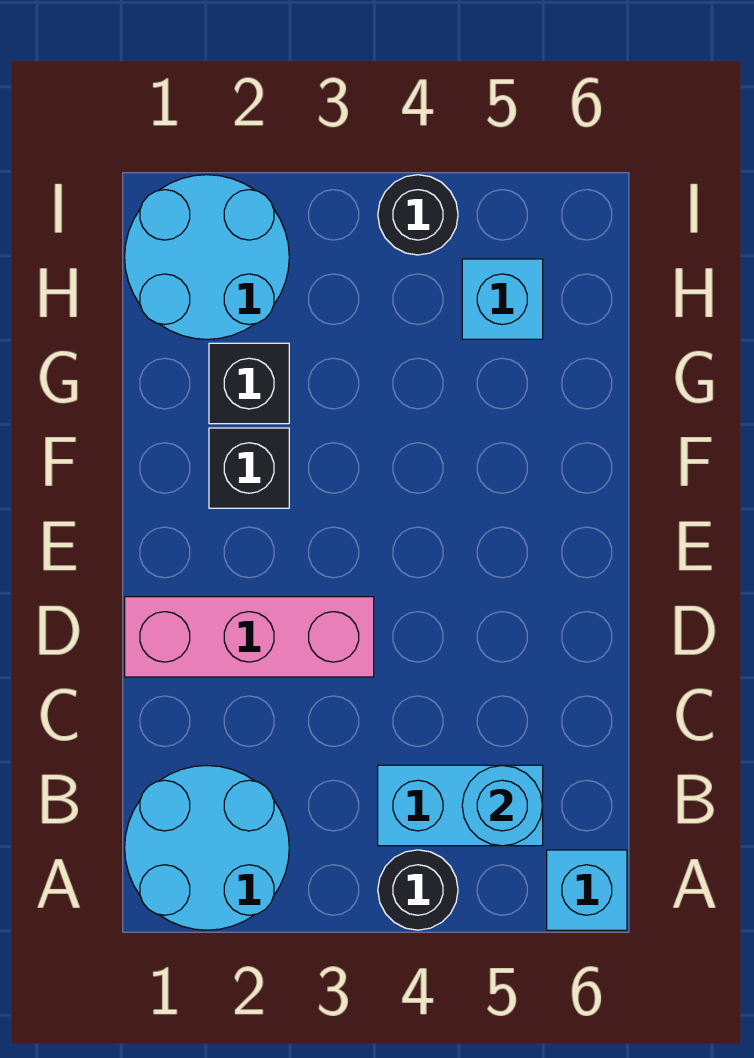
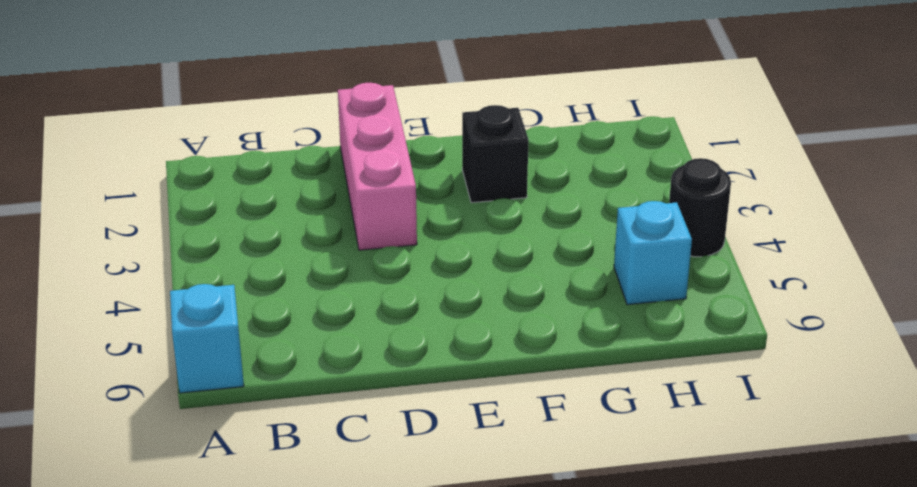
none -> cyan 2x2 round brick [125,766,289,930]
none -> black 1x1 round brick [378,850,458,930]

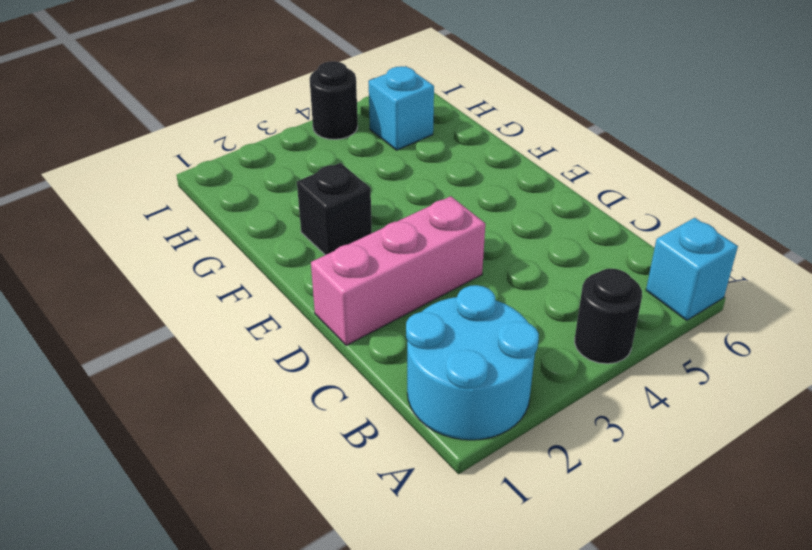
none -> cyan 1x2 brick [378,765,543,846]
none -> black 1x1 brick [209,343,289,424]

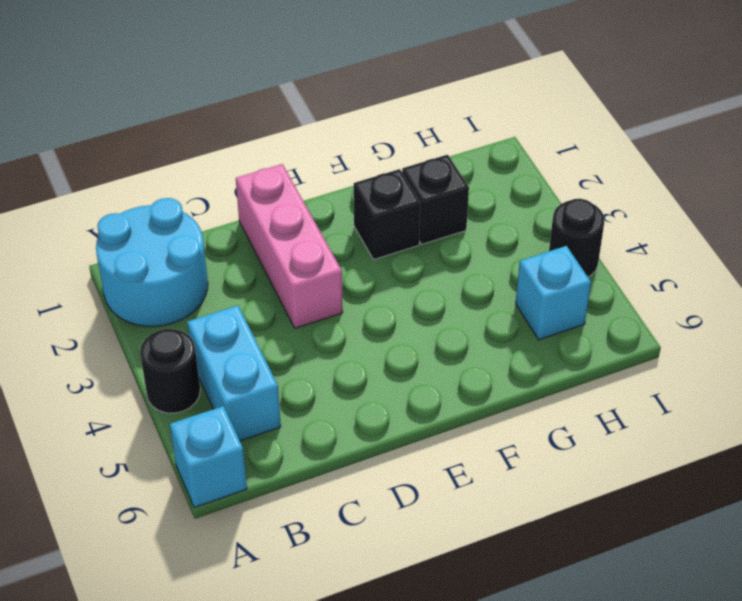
none -> cyan 2x2 round brick [125,175,289,339]
none -> cyan 1x1 round brick [462,765,543,846]

